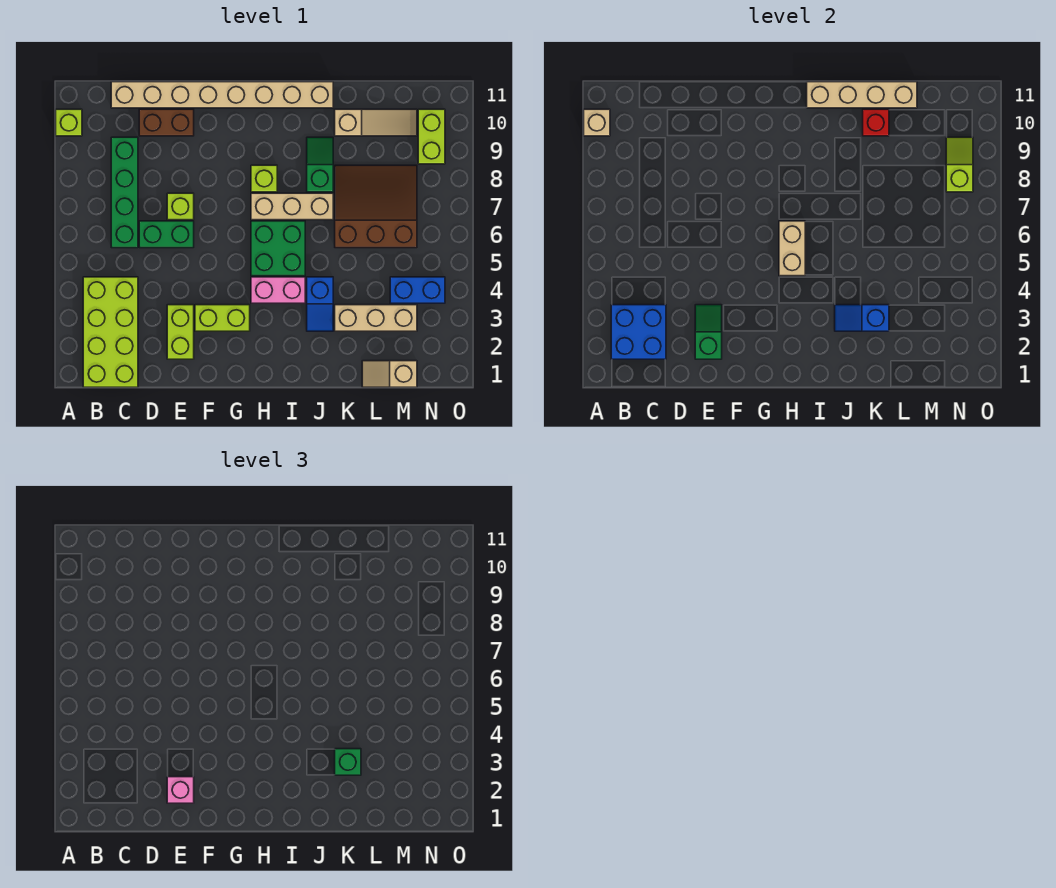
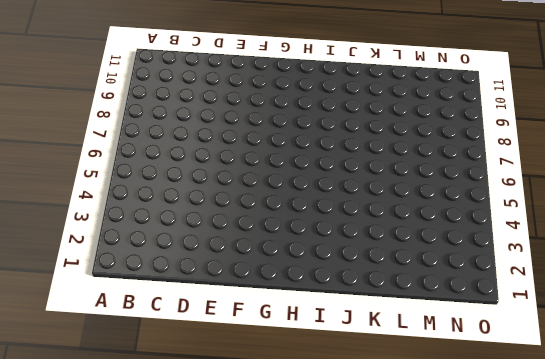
none -> lime 1x1 brick [56,109,82,136]
none -> lime 2x4 brick [83,277,138,387]
none -> green 1x4 brick [111,137,138,248]
none -> tan 1x8 brick [111,82,333,108]

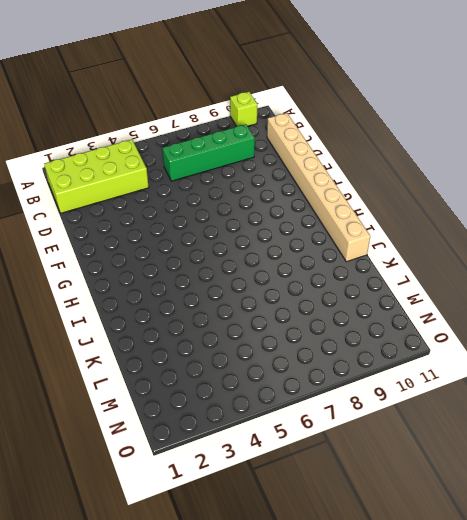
none -> green 1x2 brick [139,221,194,248]
none -> brown 1x2 brick [139,109,194,136]
none -> lime 1x2 brick [167,305,194,359]
none -> lime 1x1 brick [167,193,194,220]

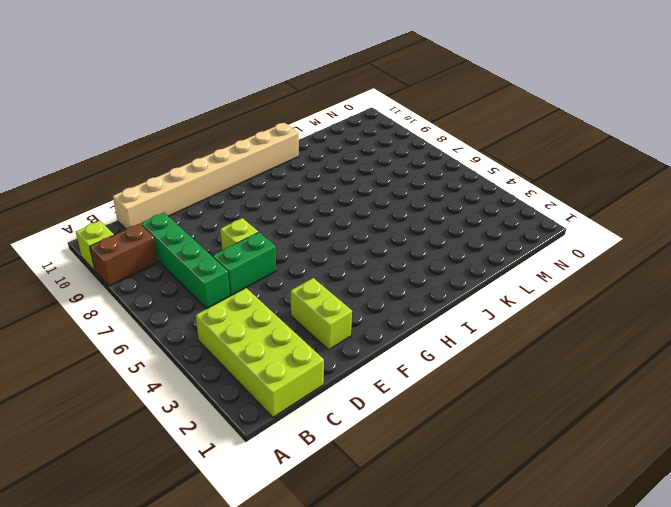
brown 1x2 brick [90,224,158,286] -> brown 1x2 brick moved to [139,109,194,136]
none -> lime 1x2 brick [195,305,250,331]
none -> pink 1x2 brick [251,277,305,303]
none -> green 2x2 brick [251,221,305,276]
none -> tan 1x3 brick [251,193,333,220]

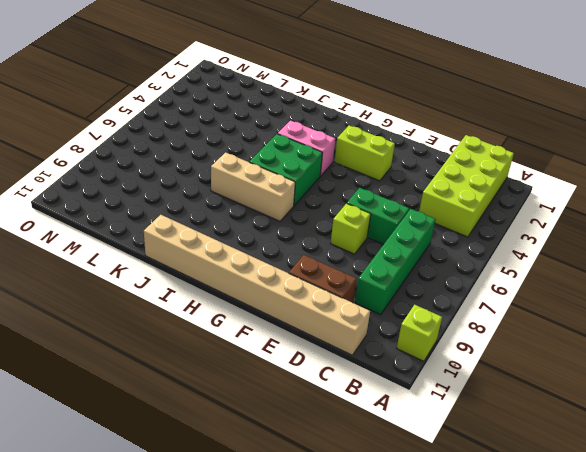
none -> lime 1x2 brick [167,305,194,359]
none -> lime 1x1 brick [251,165,277,192]
none -> blue 1x2 slope [307,277,333,331]
none -> green 1x2 slope [307,137,333,192]

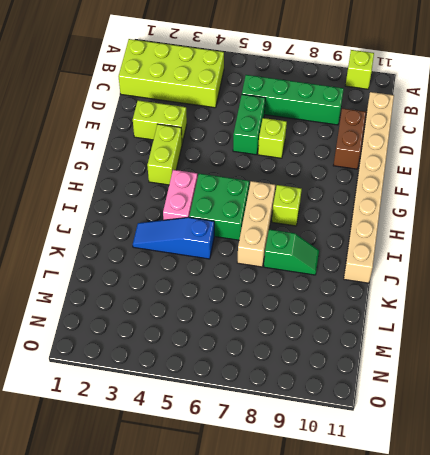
blue 1x3 slope [133,217,214,259] -> blue 1x2 slope [307,277,333,331]
none -> tan 1x3 brick [335,305,417,331]
none -> brown 3x3 slope [335,165,417,248]
none -> tan 1x3 slope [335,109,417,136]
none -> tan 1x2 slope [362,361,417,387]

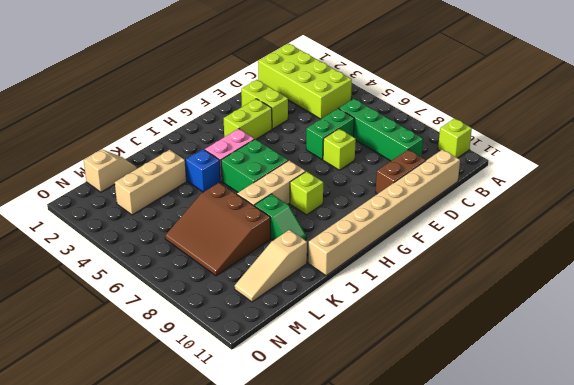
brown 3x3 slope [165,183,271,276] -> brown 3x3 slope turned to [335,165,417,248]
none -> blue 1x2 brick [390,277,445,303]
none -> lime 1x2 brick [418,109,445,164]
none -> tan 1x1 brick [584,109,610,136]
none -> blue 2x2 brick [611,305,666,359]

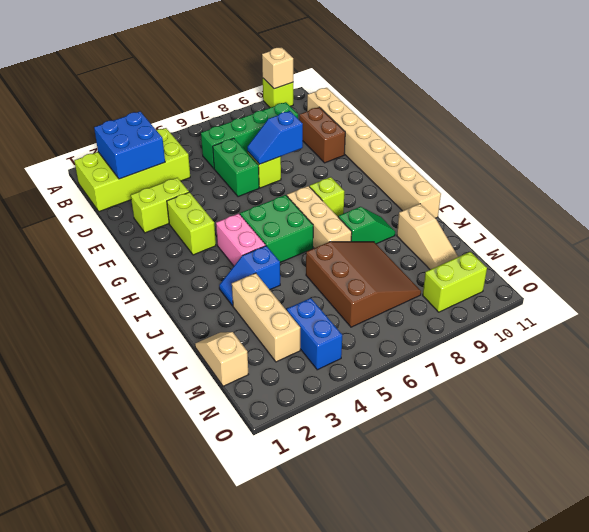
blue 1x2 slope [247,111,303,164] -> blue 1x2 slope turned to [835,305,889,331]
none -> green 1x2 slope [695,305,722,359]
none -> tan 1x2 brick [779,221,805,276]
none -> tan 1x4 brick [807,82,917,108]
none -> red 1x1 brick [863,109,889,136]

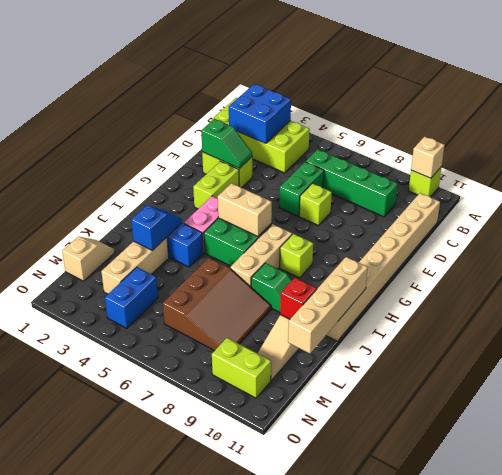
none -> brown 1x2 brick [139,109,194,136]
none -> lime 1x2 slope [946,137,973,192]
none -> pink 1x1 brick [167,777,194,803]
none -> green 1x1 brick [335,749,361,775]

